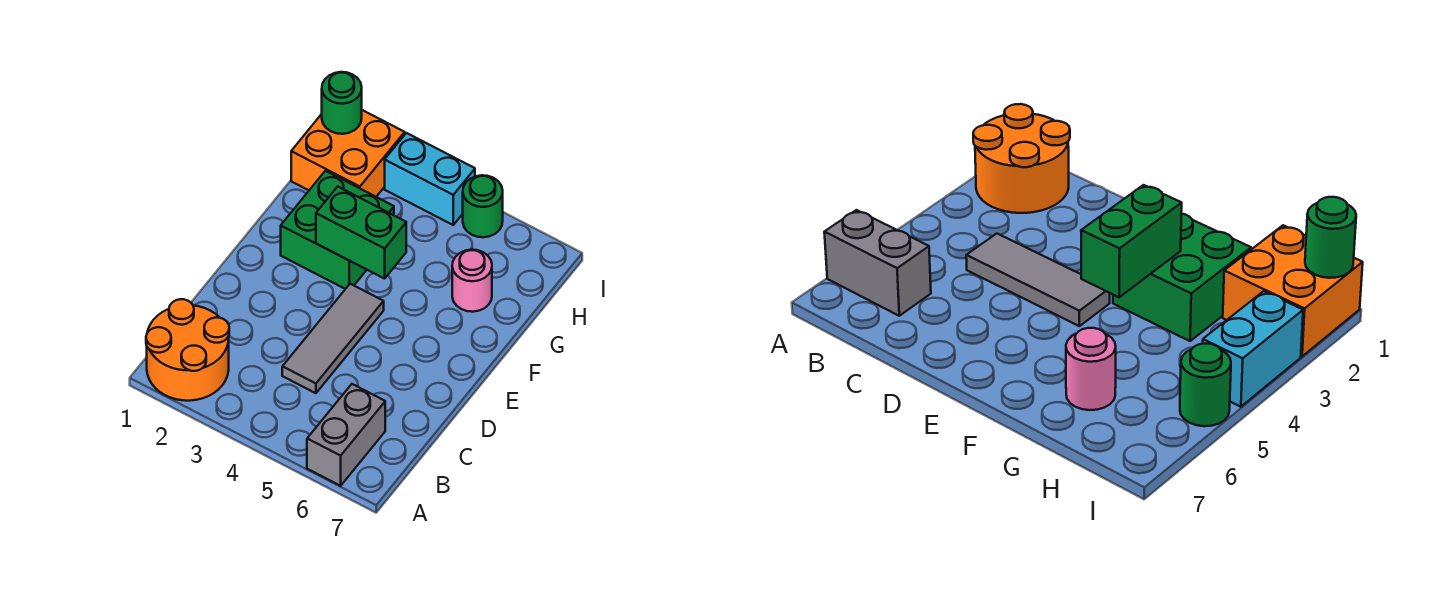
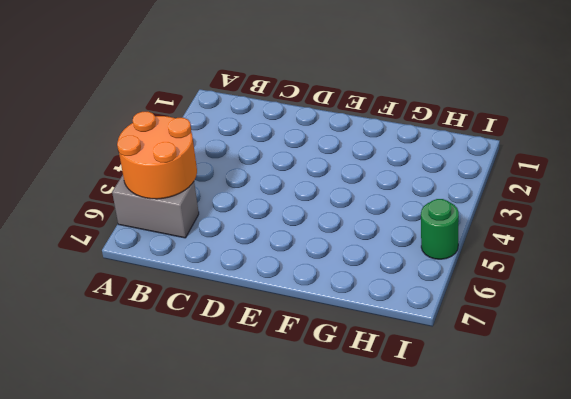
orange 2x2 round brick [117,112,197,199] -> orange 2x2 round brick moved to [146,299,229,401]
none -> grey 1x3 tile [282,284,384,393]
none -> green 2x2 brick [281,171,394,289]

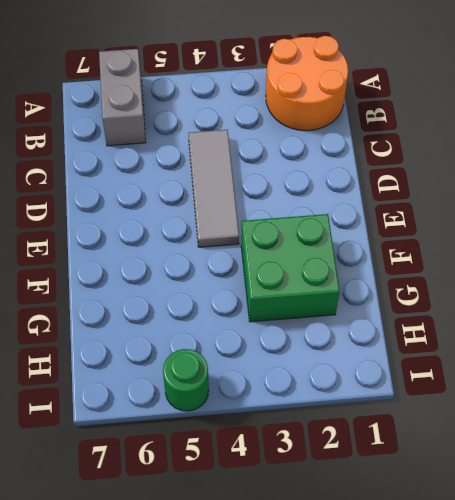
none -> pink 1x1 round brick [452,250,492,312]
none -> orange 2x2 brick [291,110,405,197]

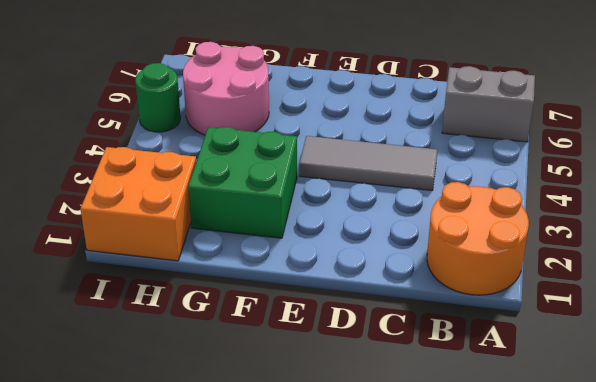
pink 2x2 round brick [183,42,269,135] -> pink 1x1 round brick [452,250,492,312]
none -> cyan 1x2 brick [385,133,475,225]
none -> green 1x2 brick [316,187,406,279]

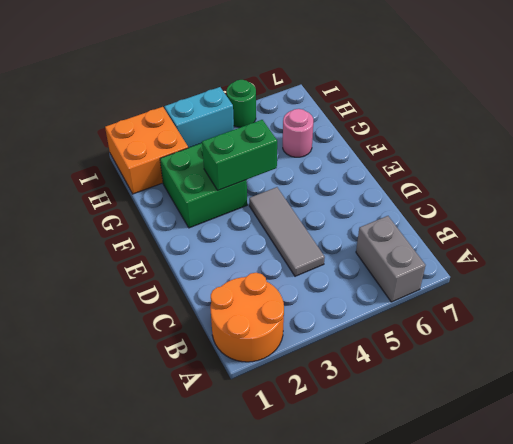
none -> green 1x1 round brick [322,72,362,134]

